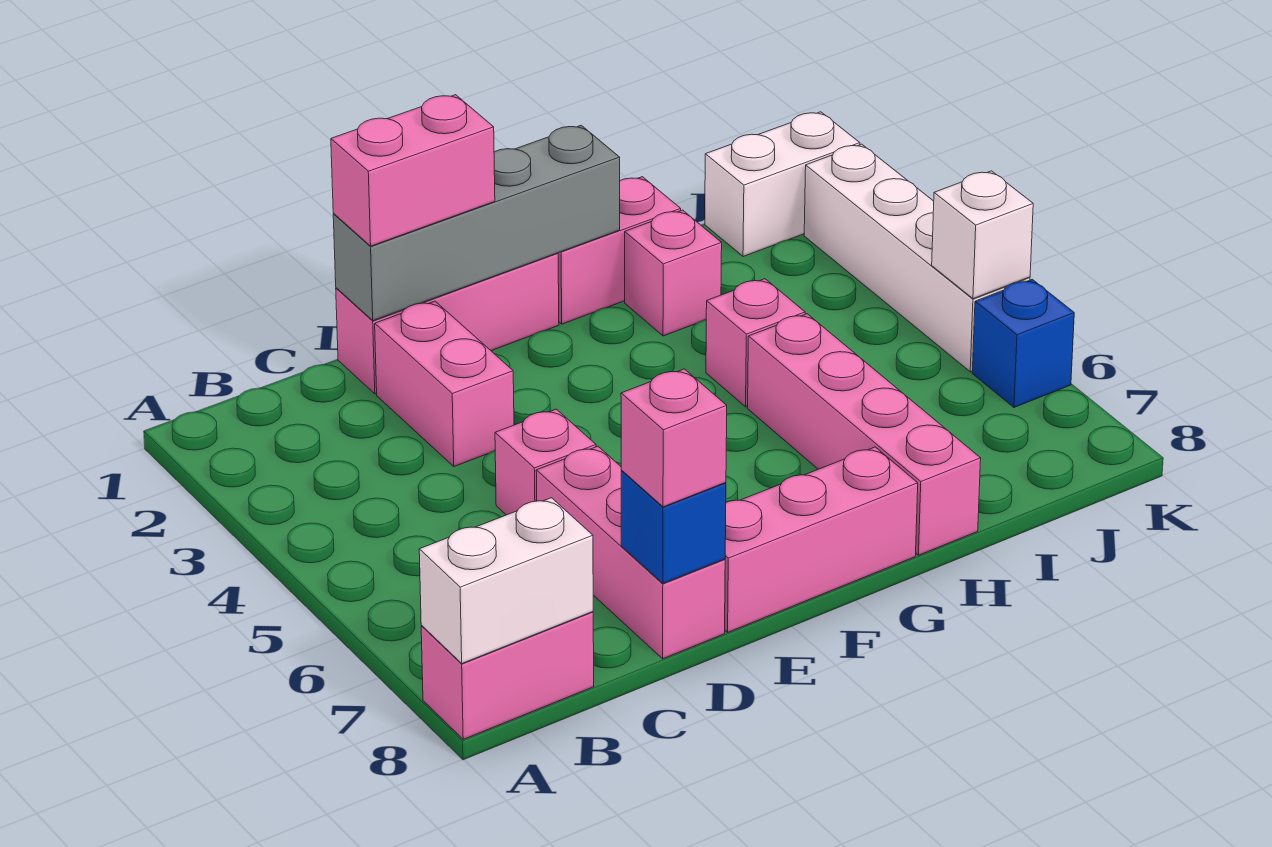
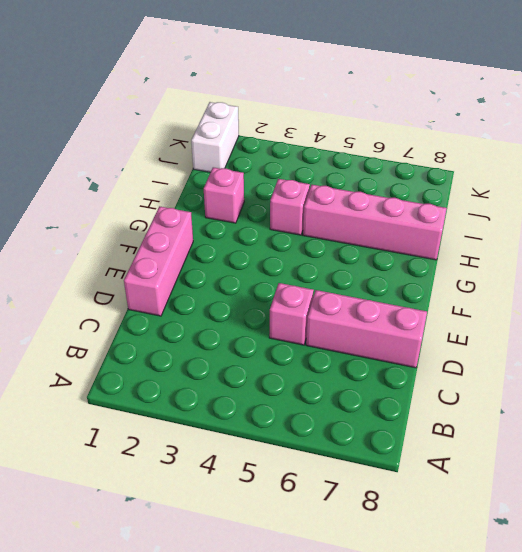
none -> pink 1x2 brick [421,612,594,739]
none -> pink 1x2 brick [375,301,514,467]
none -> pink 1x3 brick [725,447,918,632]

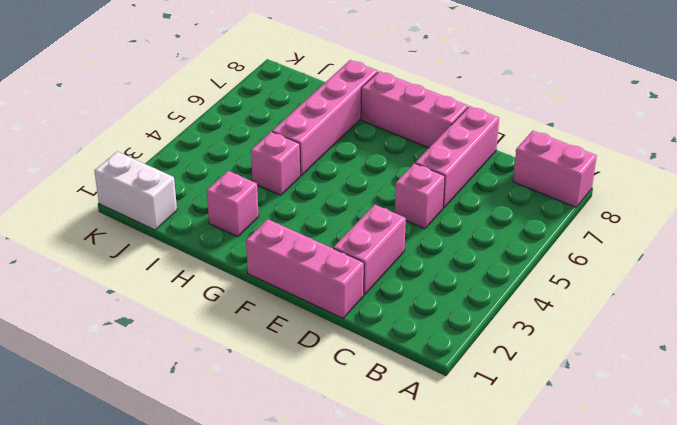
none -> pink 1x2 brick [558,177,681,324]
none -> white 1x4 brick [804,144,1030,372]
none -> blue 1x1 brick [972,279,1074,407]

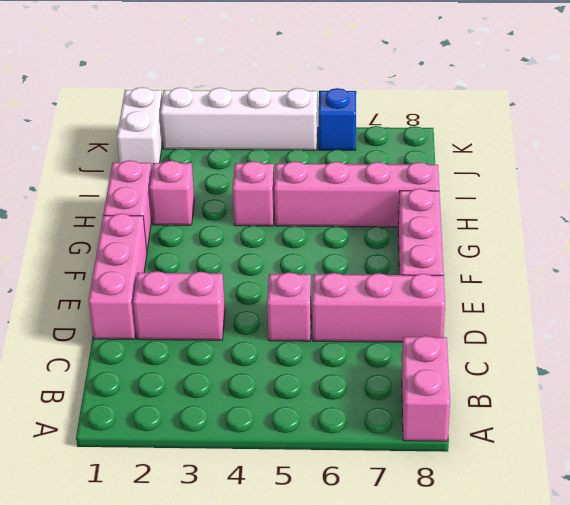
none -> white 1x2 brick [419,498,593,663]
none -> grey 1x4 brick [333,125,620,321]
none -> blue 1x1 brick [621,471,726,583]

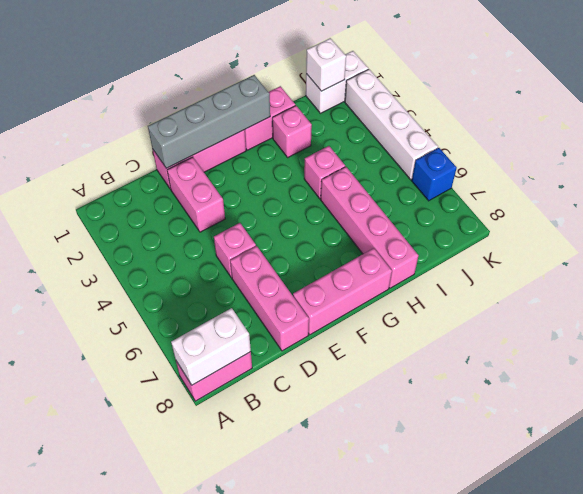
white 1x1 brick [306,38,346,91] -> white 1x1 brick moved to [932,171,1033,299]
none -> blue 1x1 brick [621,471,726,583]
none -> pink 1x2 brick [331,95,495,246]
none -> pink 1x1 brick [621,369,727,507]

